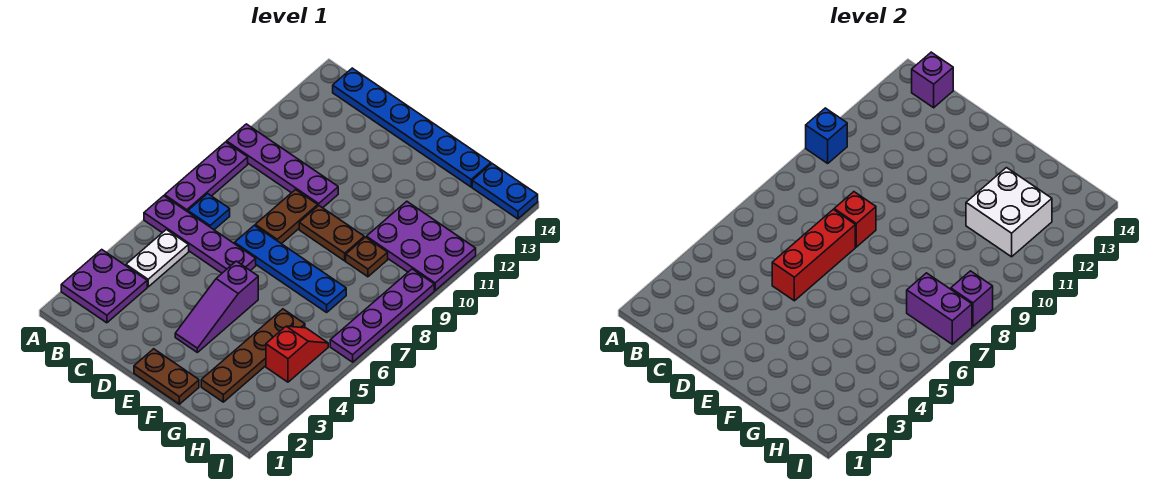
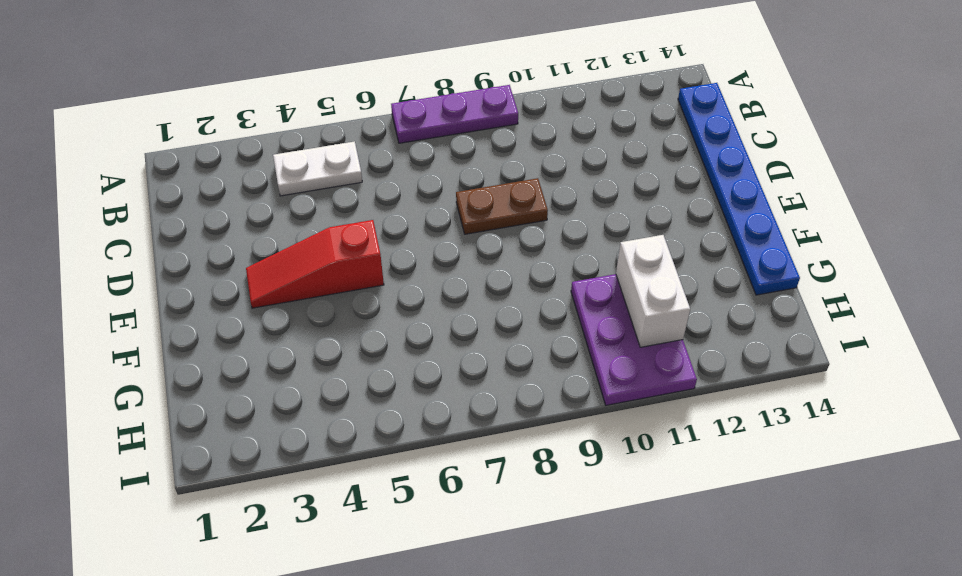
red 1x3 slope [246,220,384,308] -> purple 1x3 slope [175,261,258,352]
white 1x2 brick [616,235,690,347] -> white 2x2 brick [966,168,1052,257]
none -> purple 2x2 plate [61,250,147,323]
none -> purple 1x4 plate [144,196,256,273]
none -> purple 1x4 plate [227,124,338,208]

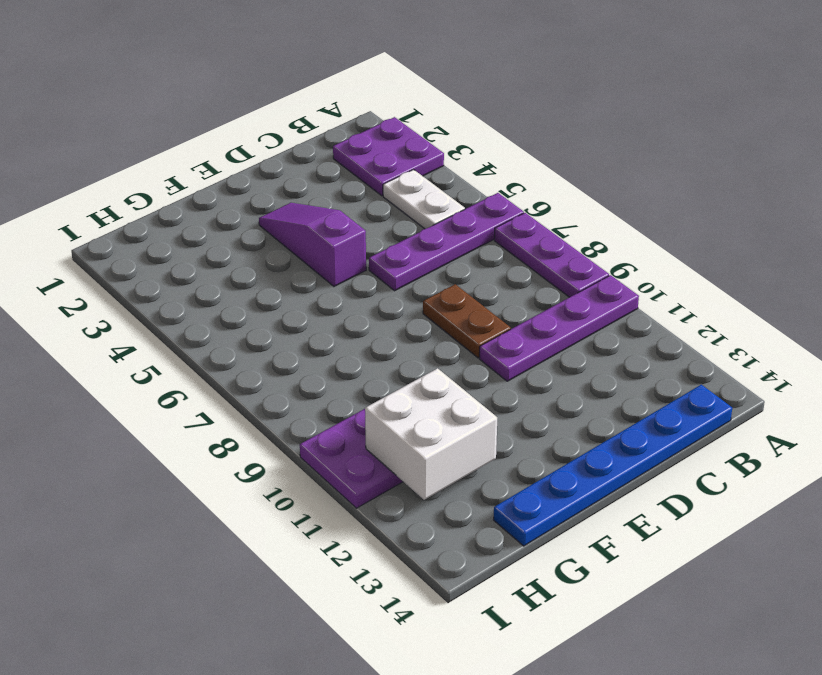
none -> blue 1x1 plate [188,194,230,230]
none -> blue 1x4 plate [235,225,346,312]
none -> brown 1x2 plate [134,349,199,404]

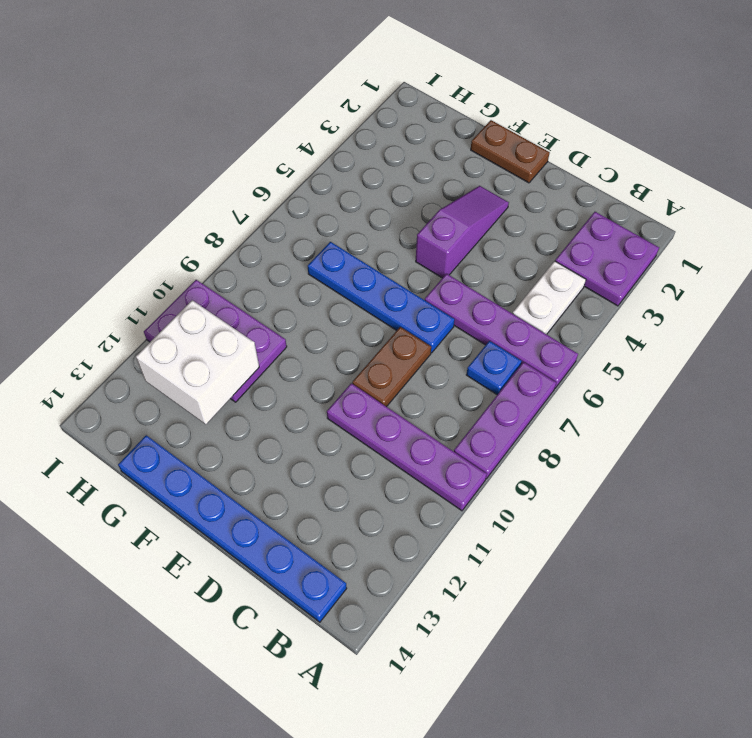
none -> brown 1x2 plate [299,206,364,261]
none -> brown 1x4 plate [201,309,305,402]
none -> brown 1x1 plate [346,237,388,277]

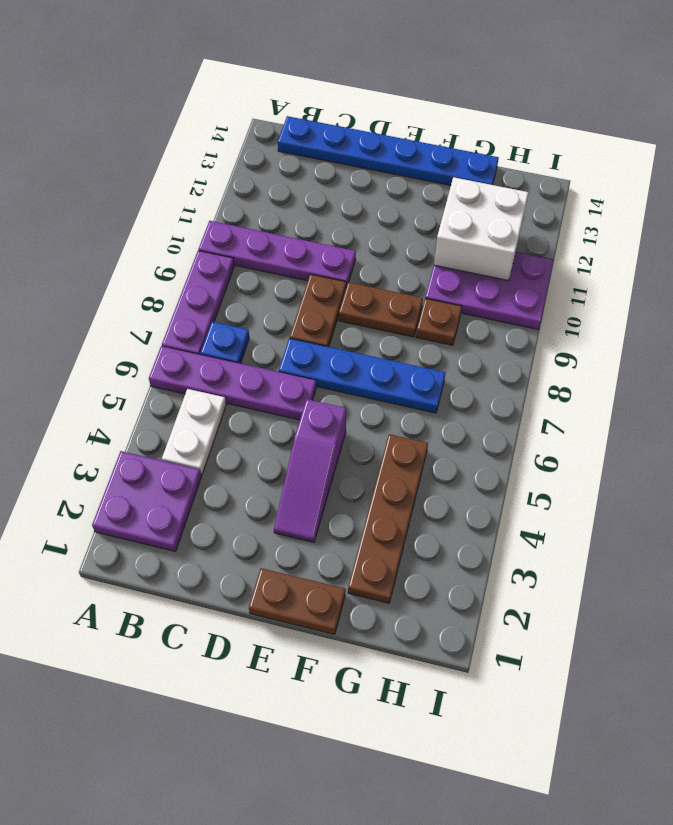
none -> red 1x2 slope [266,326,328,382]
none -> blue 1x2 plate [472,164,538,219]
none -> purple 1x4 plate [330,269,434,362]

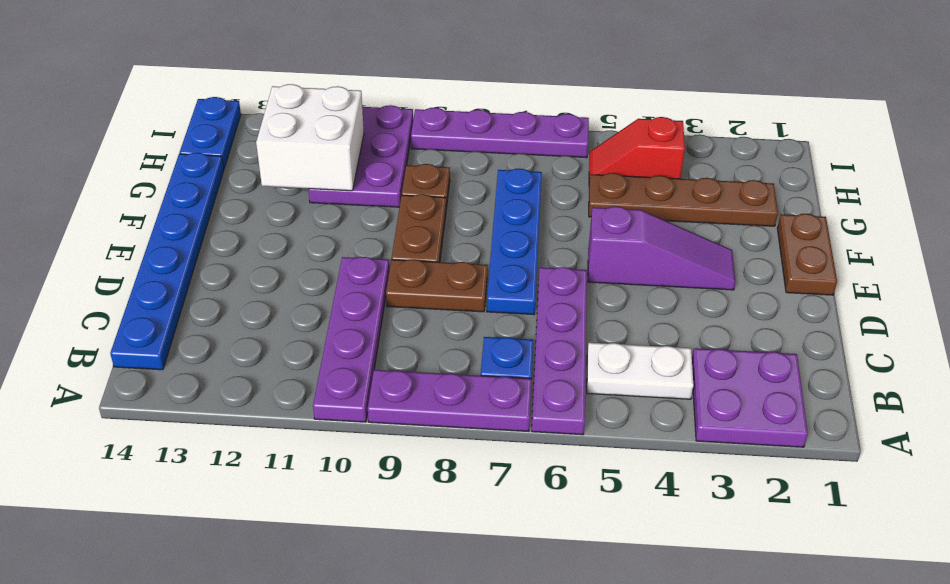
none -> blue 1x1 brick [806,108,847,163]
none -> purple 1x1 brick [912,52,953,108]
none -> red 1x3 brick [772,210,855,301]

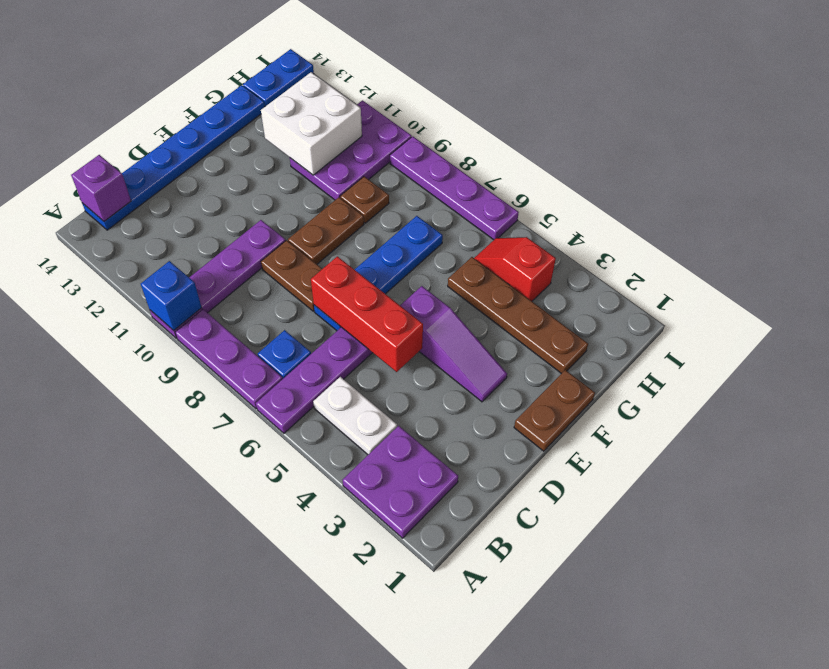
none -> red 1x1 brick [834,192,876,247]
none -> purple 1x2 brick [907,273,972,344]
none -> purple 1x1 brick [951,271,993,326]

